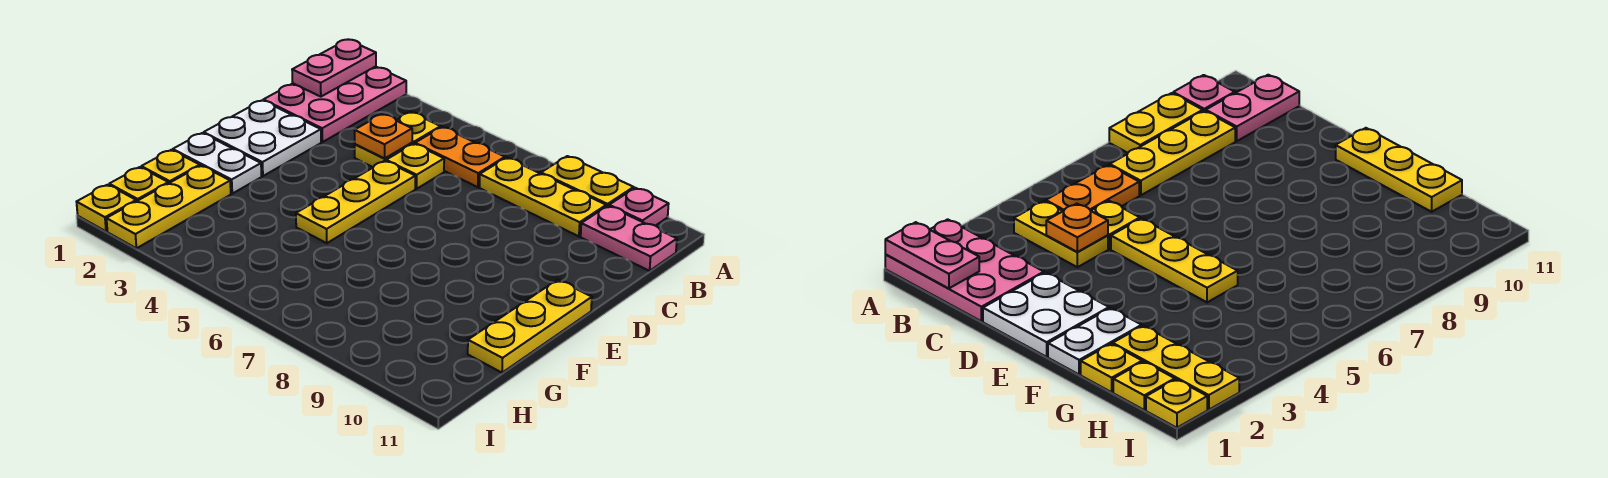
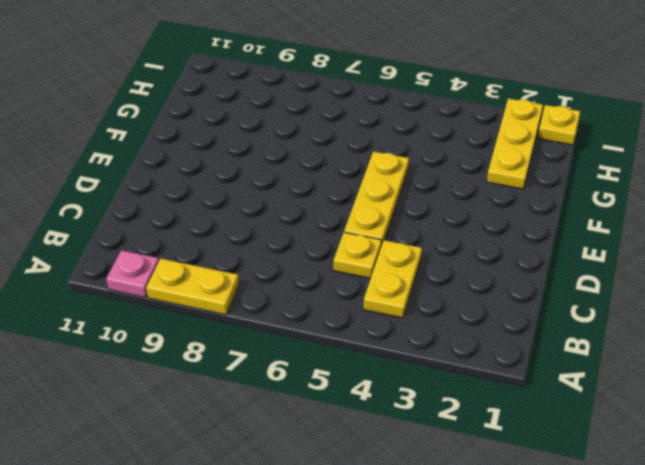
none -> pink 2x3 plate [264,67,406,142]
none -> orange 1x2 plate [415,127,505,187]
none -> yellow 1x3 plate [479,158,606,236]

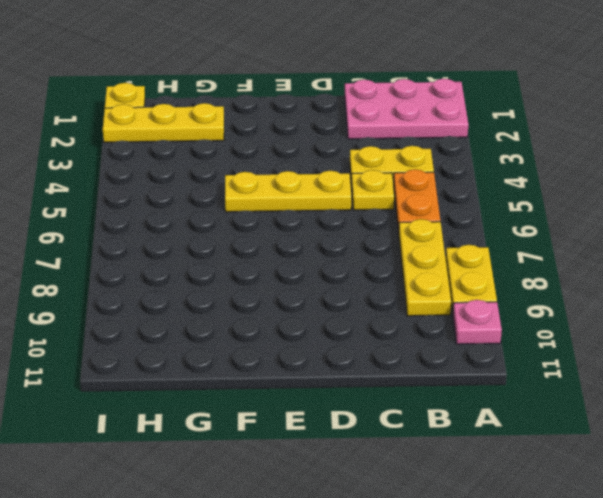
none -> pink 1x2 plate [581,206,677,271]
none -> white 2x2 plate [204,101,321,176]
none -> yellow 1x3 plate [468,280,592,373]

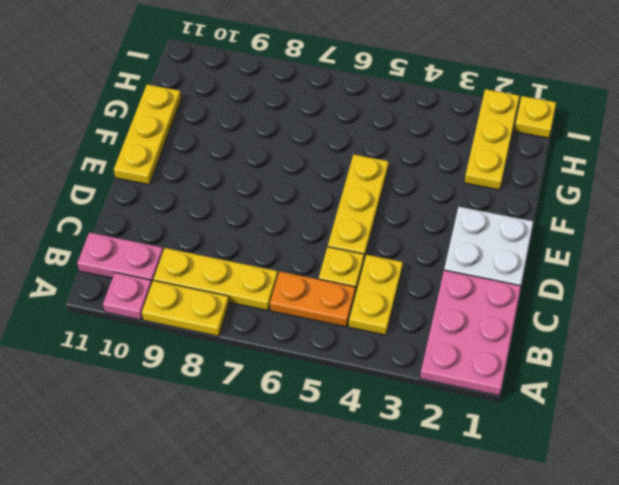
none -> white 1x2 plate [173,133,262,194]
none -> yellow 1x1 plate [141,150,200,183]
none -> yellow 1x1 plate [109,167,168,201]

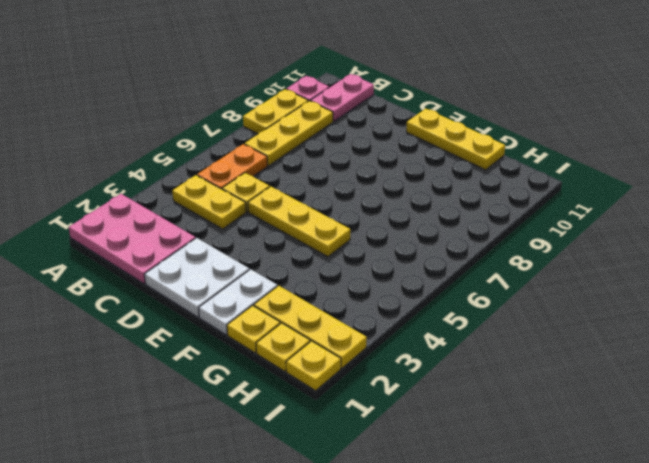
none -> pink 1x2 plate [292,39,376,97]
none -> orange 1x1 plate [355,114,412,159]

